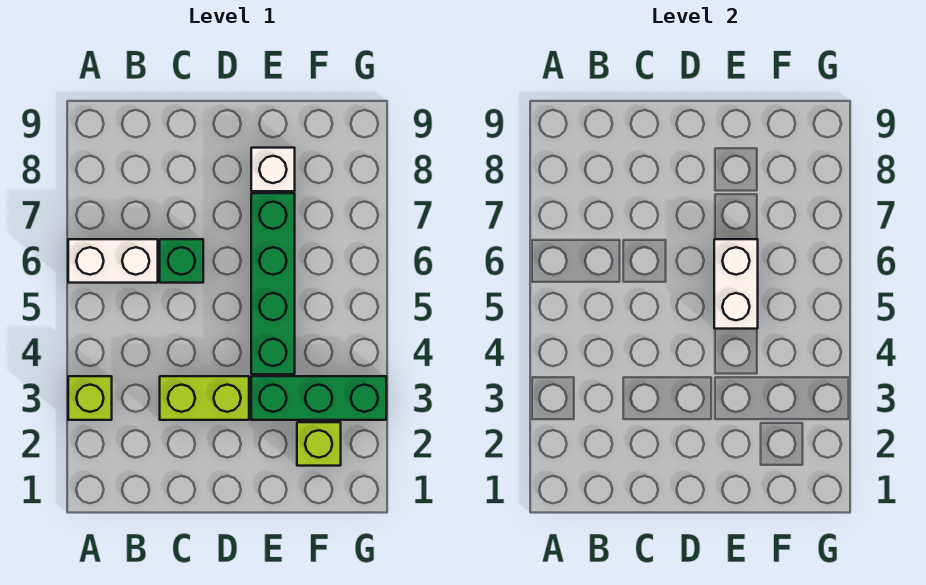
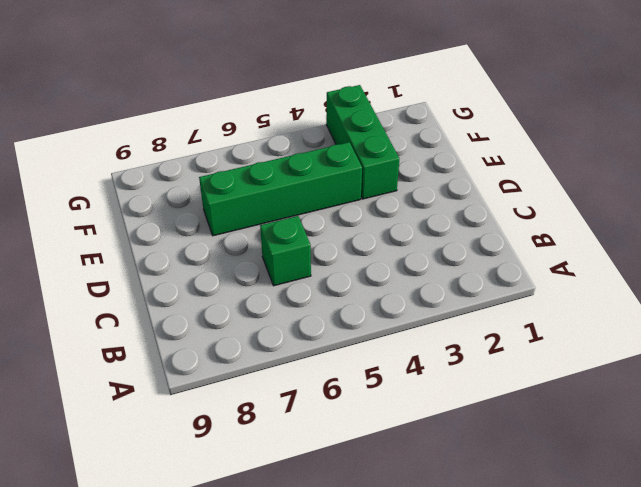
none -> lime 1x1 brick [68,376,112,420]
none -> white 1x2 brick [68,239,158,283]

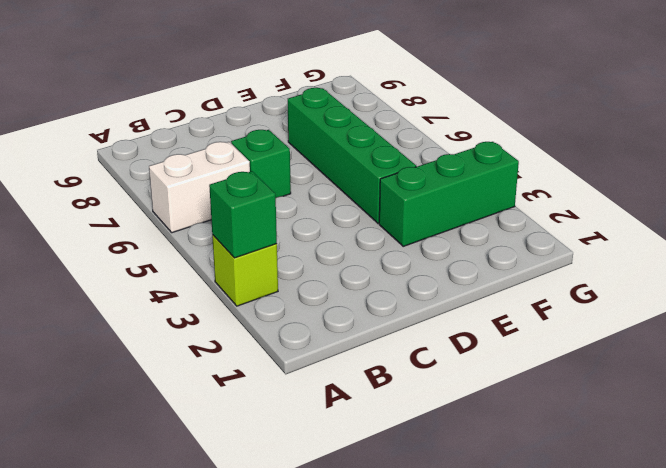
green 1x1 brick [209,171,277,258] -> none
none -> lime 1x2 brick [160,376,249,420]
none -> white 1x1 brick [251,148,295,191]

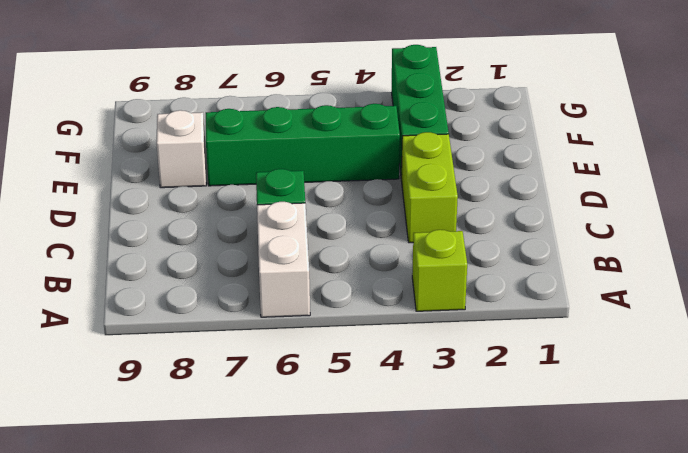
none -> lime 1x1 brick [297,422,341,466]
none -> white 1x2 brick [714,239,758,329]

